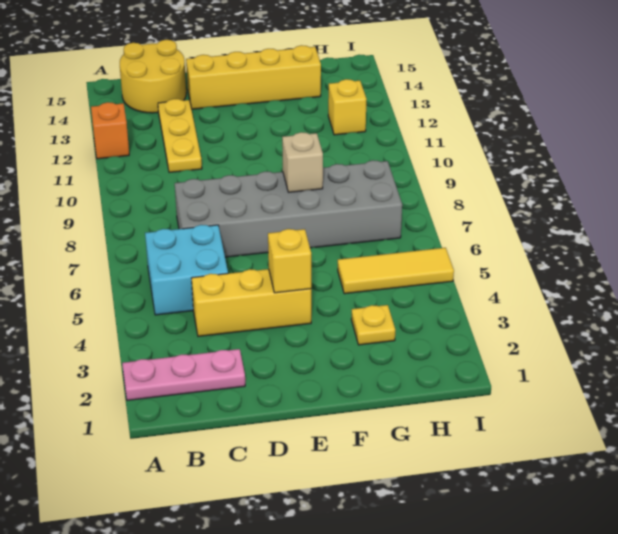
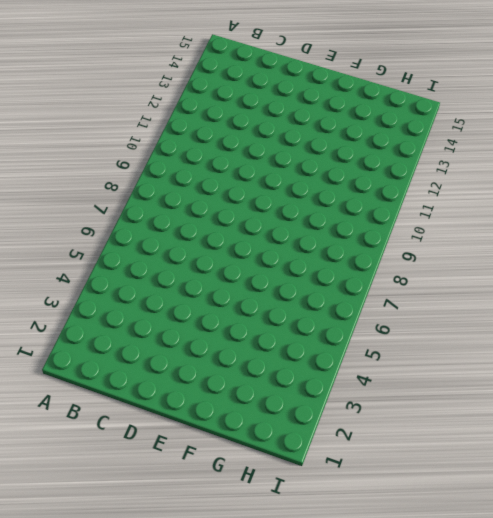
none -> pink 1x3 plate [122,349,245,400]
none -> orange 1x1 brick [91,102,129,159]
none -> cyan 2x2 brick [145,225,228,315]

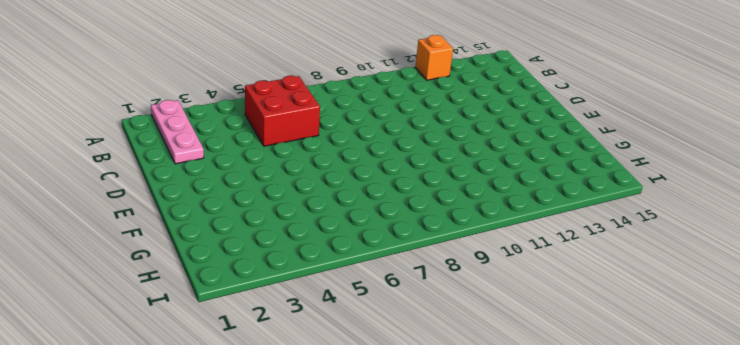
red 2x2 brick [245,76,320,146] -> cyan 2x2 brick [145,225,228,315]
none -> yellow 2x2 round brick [120,40,186,113]
none -> yellow 1x3 brick [192,269,311,336]
none -> grey 2x6 brick [175,160,402,257]

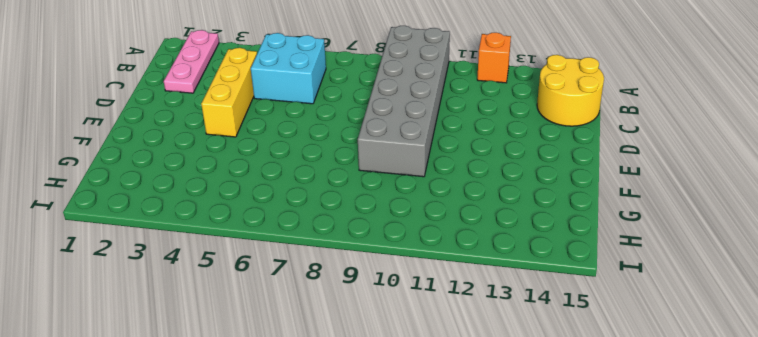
grey 2x6 brick [358,26,450,177] -> grey 2x6 brick moved to [175,160,402,257]
none -> yellow 1x3 plate [158,99,202,172]
none -> yellow 1x4 brick [186,45,321,109]
none -> yellow 1x1 plate [351,305,395,345]

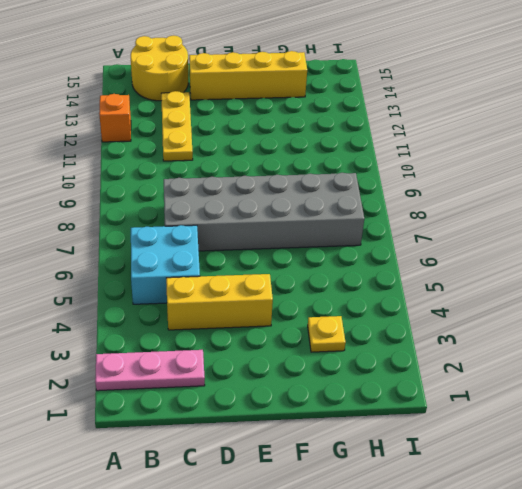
none -> yellow 1x3 tile [338,248,454,294]
none -> yellow 1x1 brick [328,79,367,135]
none -> yellow 1x1 brick [268,229,311,293]

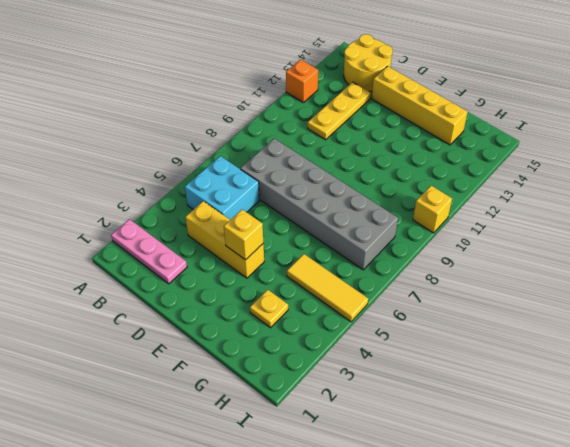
yellow 1x1 brick [413,186,452,233] -> yellow 1x1 brick moved to [328,79,367,135]
none -> tan 1x1 brick [282,132,323,192]

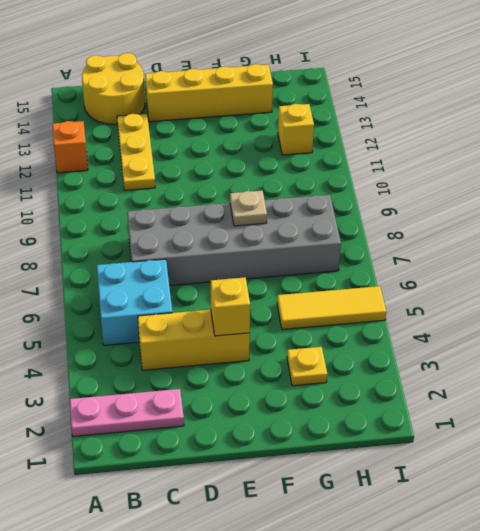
tan 1x1 plate [230,191,267,226] -> tan 1x1 brick [282,132,323,192]

